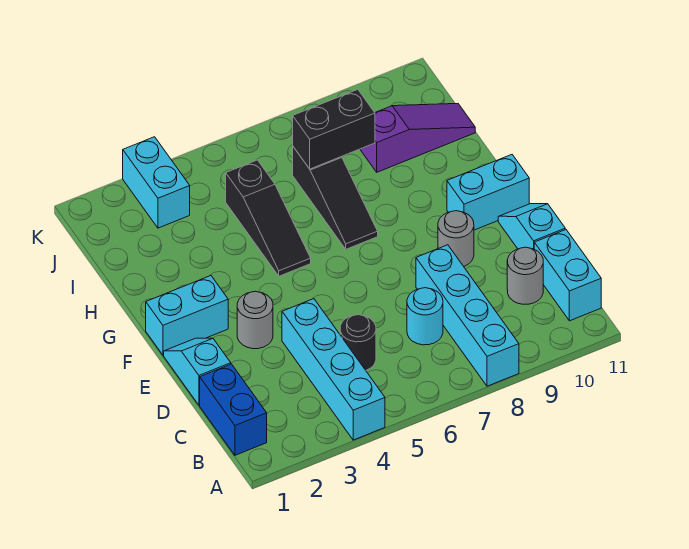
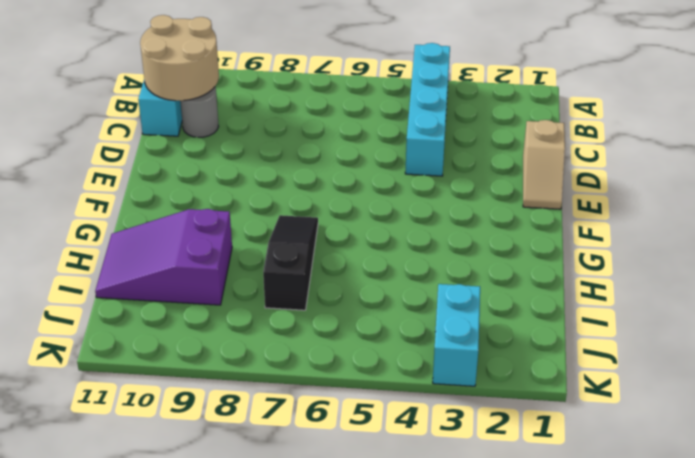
tan 2x2 round brick [140,15,219,101] -> none
tan 1x2 slope [523,120,565,209] -> cyan 1x2 slope [164,338,231,405]
purple 2x3 slope [95,209,232,305] -> purple 1x3 slope [360,104,475,172]
none -> cyan 1x4 brick [416,245,519,386]
none -> blue 1x2 brick [200,364,267,455]
none -> black 1x1 round brick [340,315,376,370]

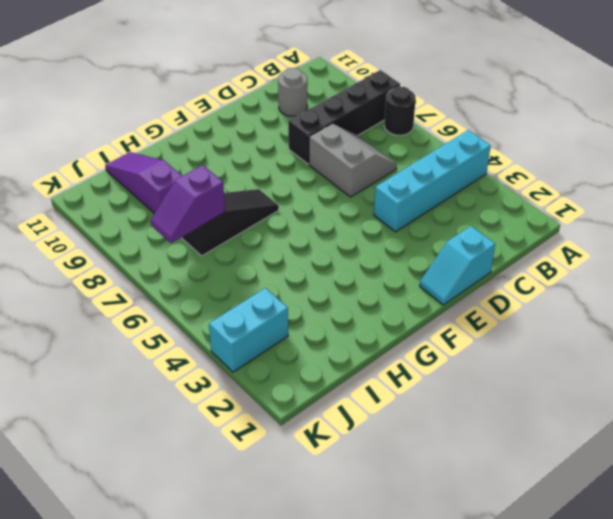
black 1x1 round brick [384,86,416,135] -> black 1x1 round brick moved to [340,315,376,370]
black 1x4 brick [288,70,400,164] -> cyan 1x4 brick [416,245,519,386]
grey 2x2 slope [309,123,397,197] -> cyan 1x1 round brick [407,288,443,345]
purple 1x2 slope [151,165,225,243] -> black 1x2 brick [292,89,375,169]
none -> blue 1x2 brick [200,364,267,455]
none -> cyan 1x2 brick [534,230,601,321]
none -> cyan 1x2 slope [498,204,565,249]

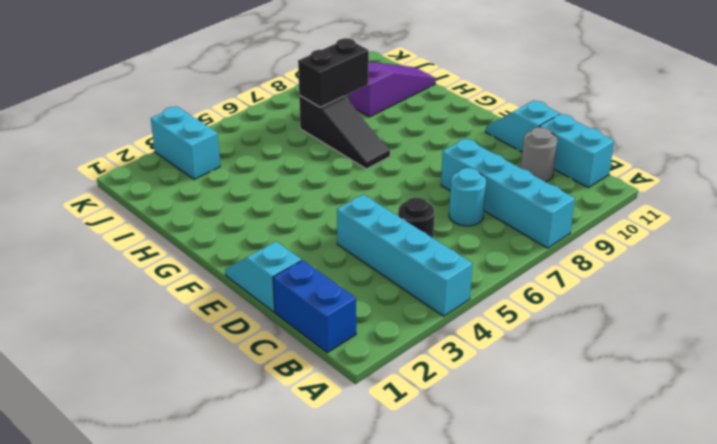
none -> grey 1x1 round brick [237,291,273,349]
none -> grey 1x1 round brick [438,211,474,266]
none -> cyan 1x2 brick [146,276,228,355]

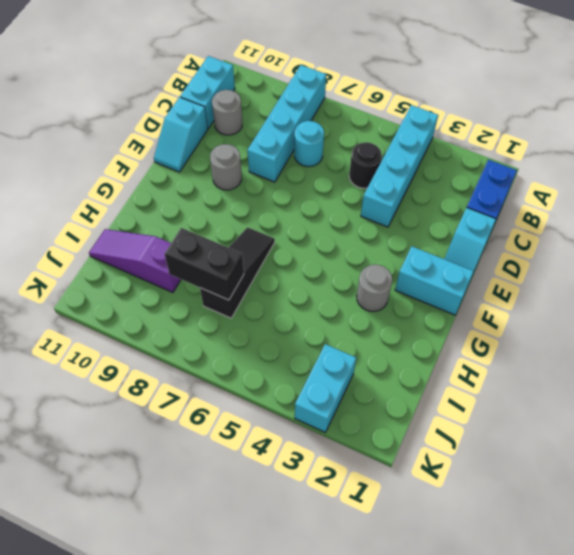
grey 1x1 round brick [357,265,392,311] -> grey 1x1 round brick moved to [237,291,273,349]
none -> cyan 1x2 brick [447,155,529,230]
none -> black 1x3 slope [226,160,311,276]

